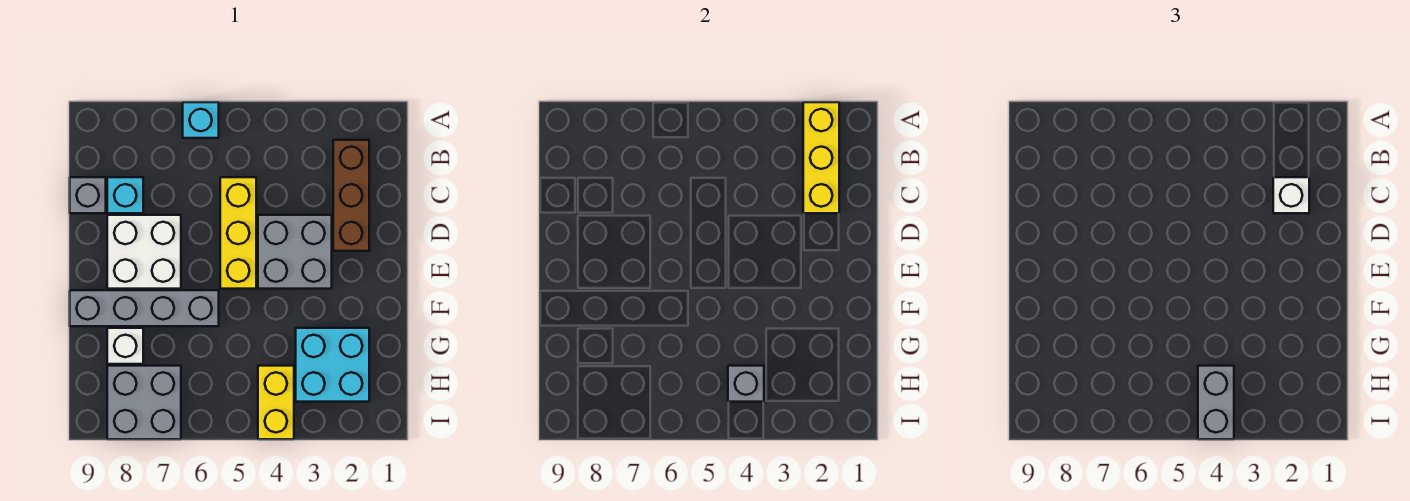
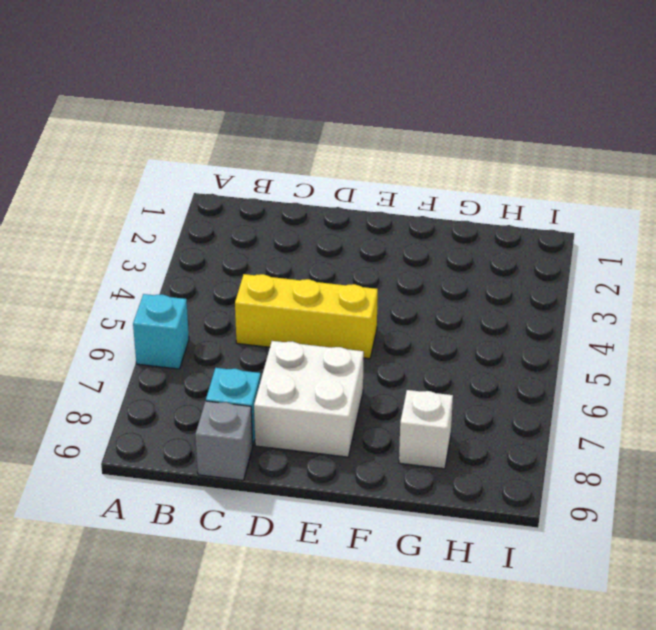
none -> brown 1x3 brick [333,140,369,251]
none -> grey 2x2 brick [258,215,332,289]
none -> grey 1x4 brick [70,290,219,326]

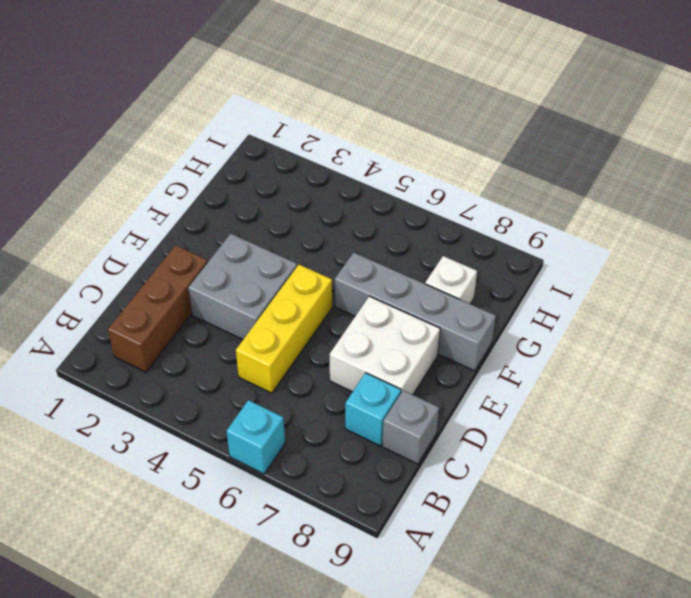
none -> cyan 2x2 brick [296,328,369,402]
none -> yellow 1x2 brick [258,366,294,439]
none -> grey 2x2 brick [107,366,181,439]

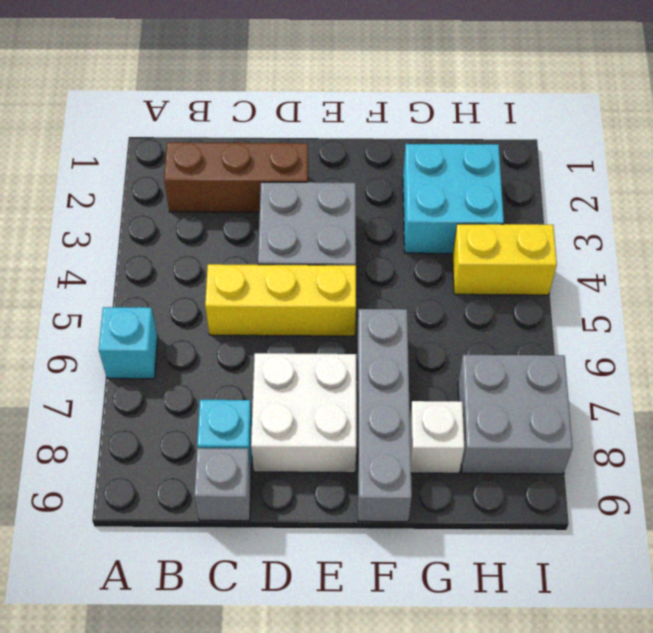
none -> yellow 1x3 brick [803,102,839,213]
none -> grey 1x1 brick [728,366,764,402]
none -> white 1x1 brick [1273,177,1309,213]

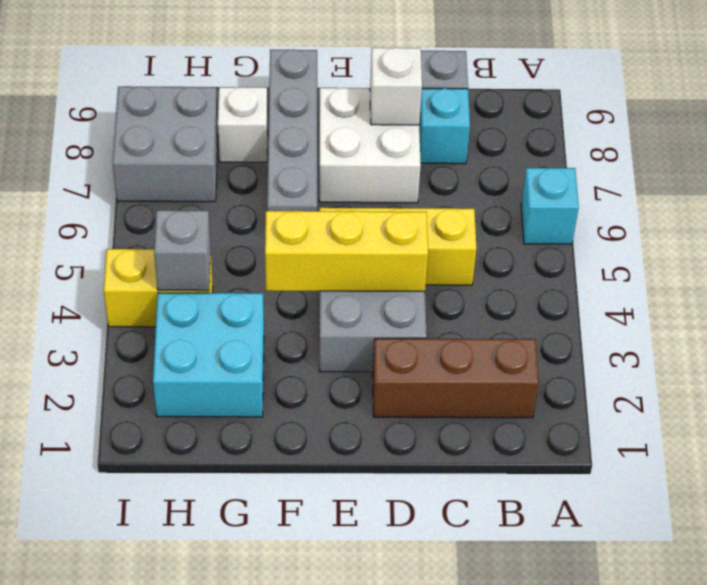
yellow 1x3 brick [265,211,428,292] -> yellow 1x3 brick moved to [803,102,839,213]
white 1x1 brick [370,47,422,125] -> white 1x1 brick moved to [1273,177,1309,213]
none -> grey 1x2 brick [1198,366,1234,439]

